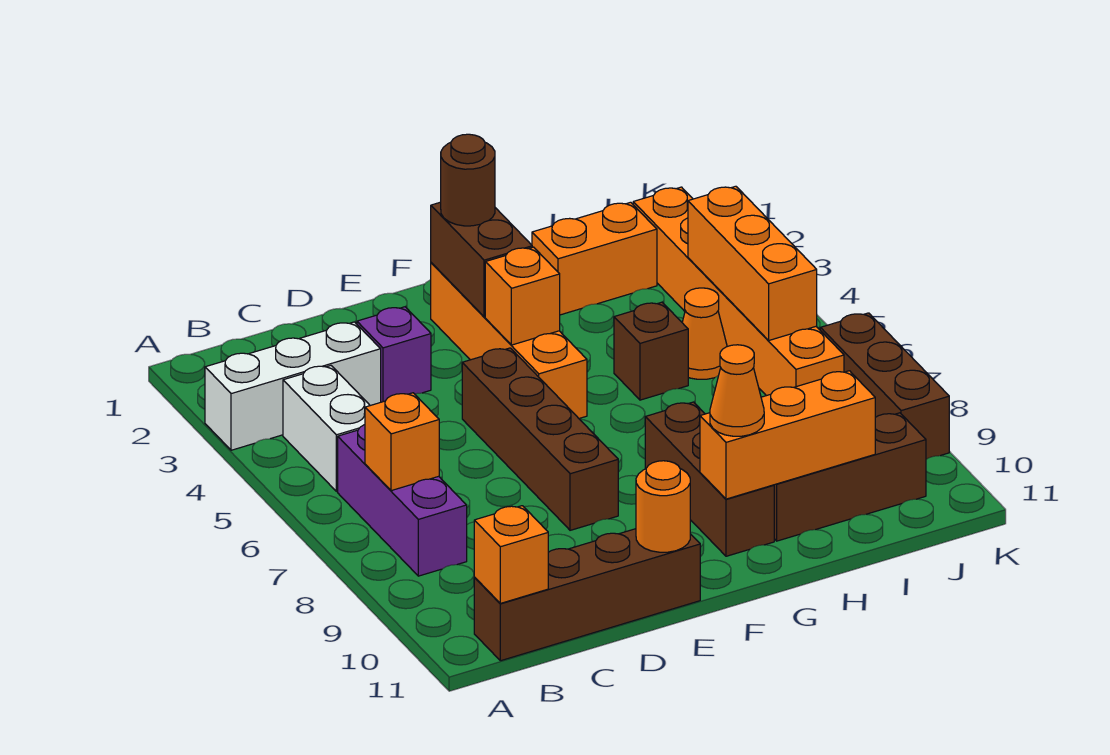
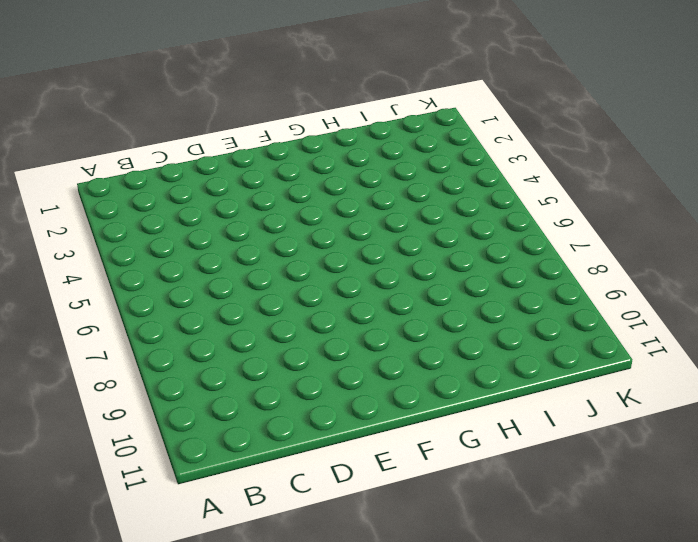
none -> white 1x3 brick [205,322,381,450]
none -> white 1x2 brick [283,366,370,491]
none -> purple 1x3 brick [338,425,467,576]

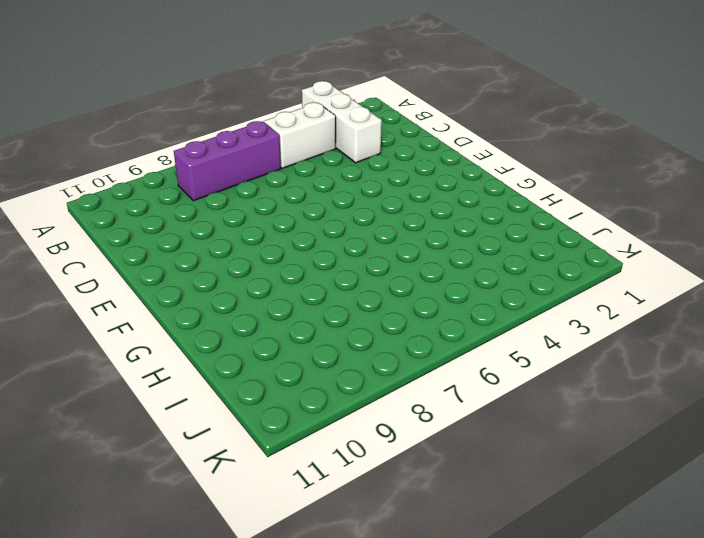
none -> brown 1x4 brick [474,529,700,661]
none -> purple 1x1 brick [357,307,431,402]
none -> brown 1x4 brick [462,348,618,530]

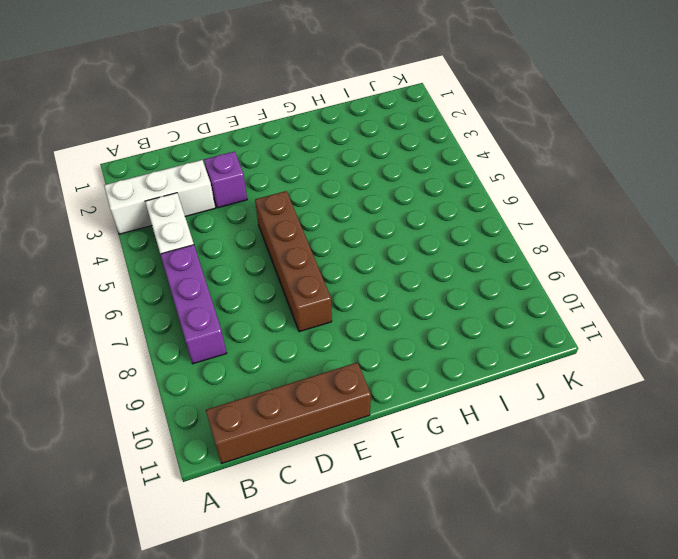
none -> orange 1x4 brick [431,263,587,418]
none -> brown 1x3 brick [645,402,774,556]
none -> orange 1x2 brick [532,202,657,315]

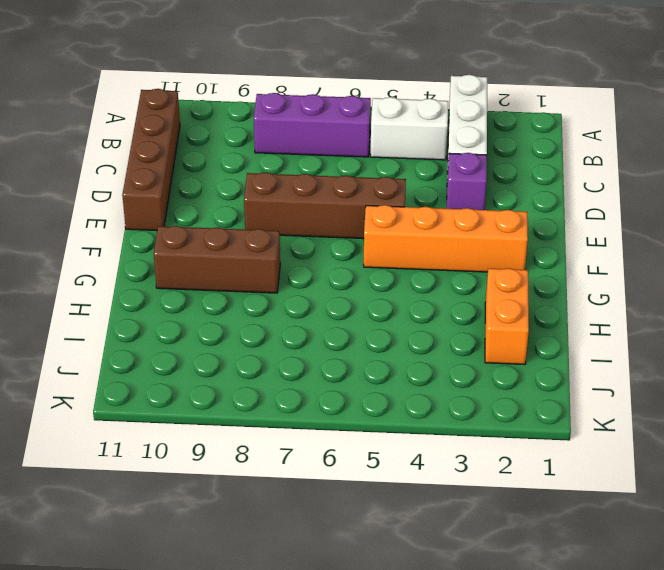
none -> brown 1x1 brick [614,302,688,400]
none -> brown 1x3 brick [774,413,926,541]
none -> orange 1x1 cone [682,288,727,379]

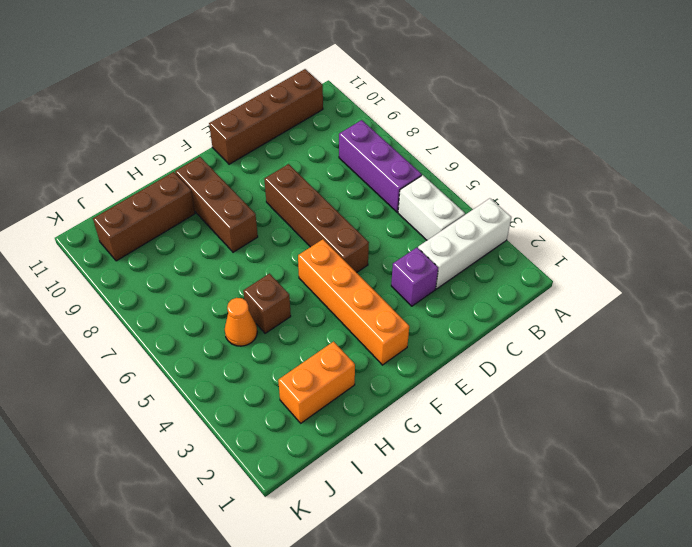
none -> orange 1x6 brick [633,187,844,396]
none -> brown 1x3 brick [820,313,949,459]
none -> orange 1x1 brick [365,393,439,491]

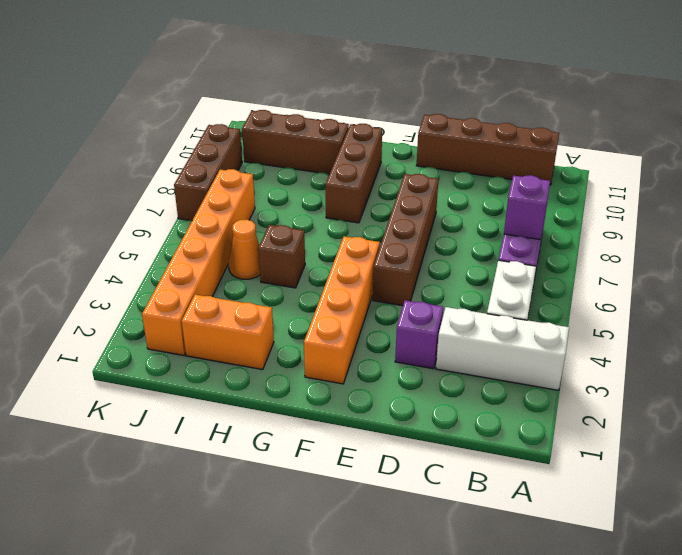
purple 1x1 brick [504,175,550,240] -> orange 1x1 brick [365,393,439,491]
none -> orange 1x1 brick [474,506,548,603]
none -> orange 1x1 round brick [636,461,690,552]
none -> brown 1x2 brick [431,202,532,317]

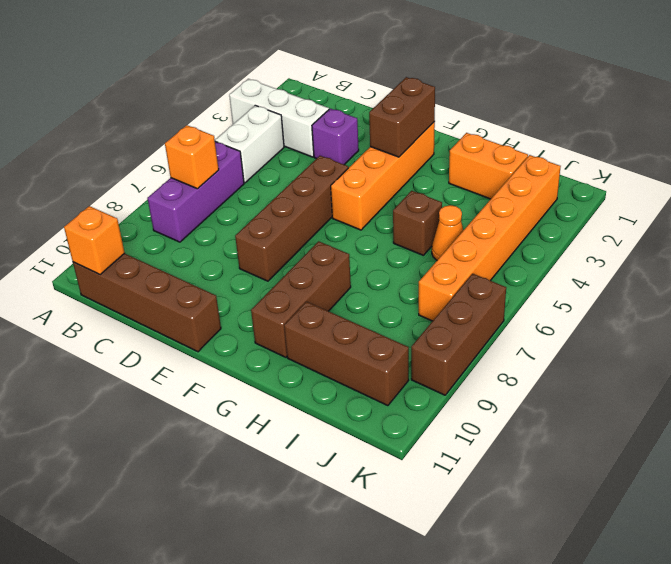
none -> orange 1x1 round brick [636,461,690,552]
none -> orange 1x1 brick [485,247,560,345]
none -> orange 1x3 brick [700,371,875,499]

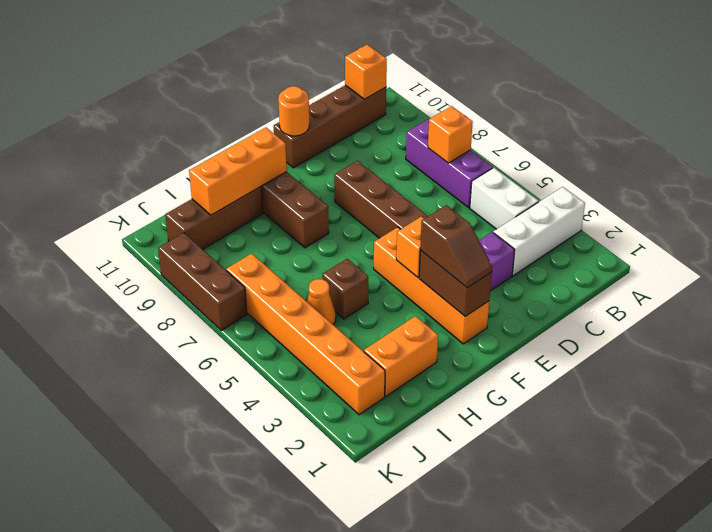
brown 1x2 slope [420,205,492,288] -> brown 1x1 round brick [441,134,495,226]
none -> orange 1x3 brick [688,186,817,340]
none -> orange 1x1 cone [710,345,764,436]

